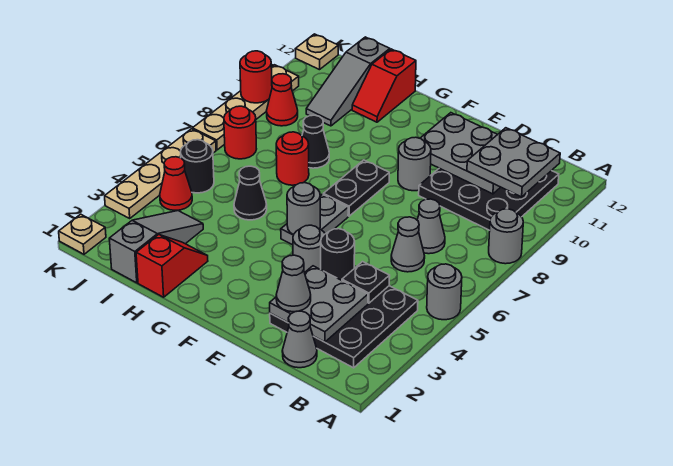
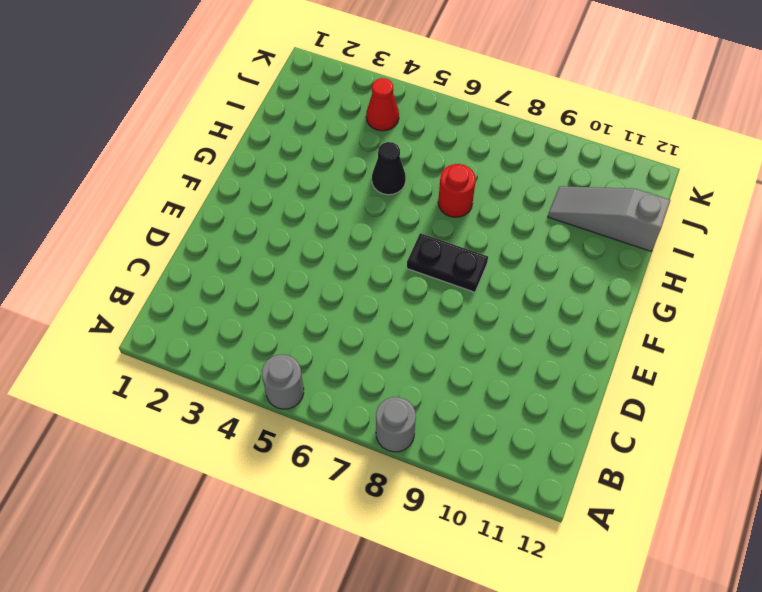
none -> black 3x3 plate [270,286,418,368]
none -> black 3x3 plate [419,168,559,230]
none -> grey 1x1 cone [282,311,317,368]
none -> grey 1x1 cone [391,217,425,272]

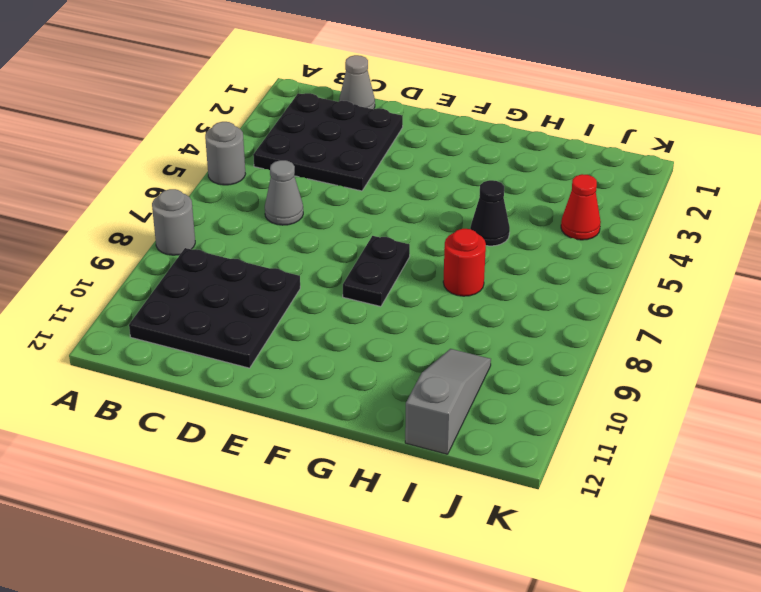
none -> grey 1x1 cone [417,199,445,254]
none -> grey 1x1 round brick [293,225,325,273]
none -> grey 1x1 round brick [398,137,431,191]
none -> grey 1x2 plate [281,194,348,245]

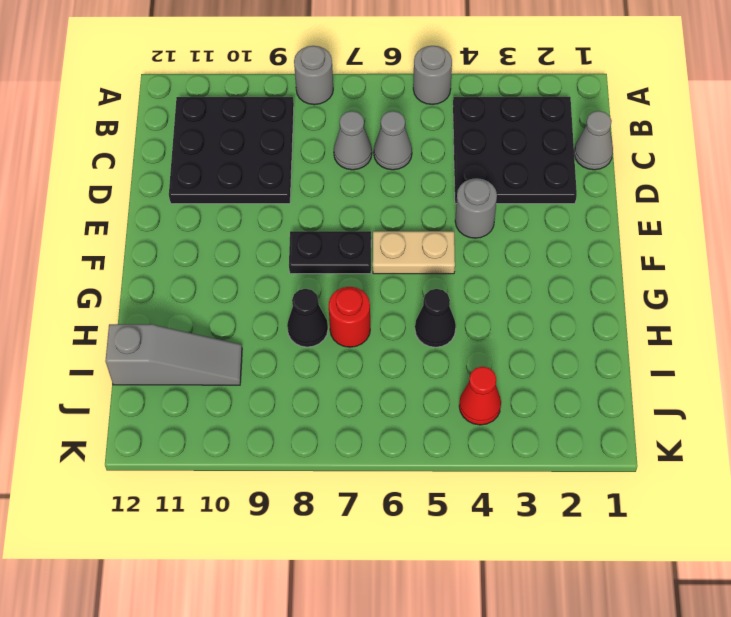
tan 1x2 plate [373,231,455,274] -> grey 1x2 plate [281,194,348,245]
none -> grey 1x1 round brick [398,137,431,191]
none -> red 1x2 slope [136,235,208,297]
none -> red 1x2 slope [352,49,416,122]
none -> grey 1x3 slope [109,211,203,283]

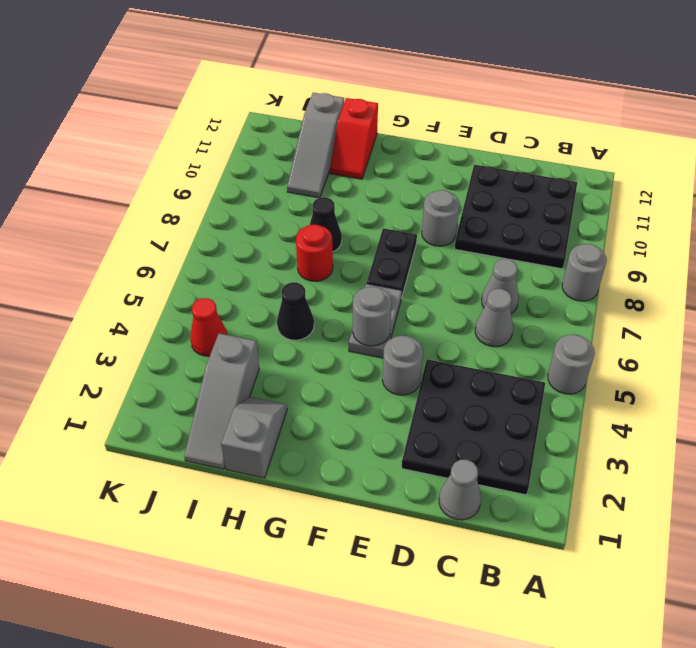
grey 1x2 slope [221,397,287,478] -> red 1x2 slope [136,235,208,297]
grey 1x3 slope [184,334,259,469] -> grey 1x3 slope turned to [109,211,203,283]
none -> black 1x1 round brick [181,140,214,193]
none -> red 1x1 round brick [224,106,256,159]
none -> red 1x1 cone [266,74,298,126]
none -> tan 1x1 plate [59,214,106,254]

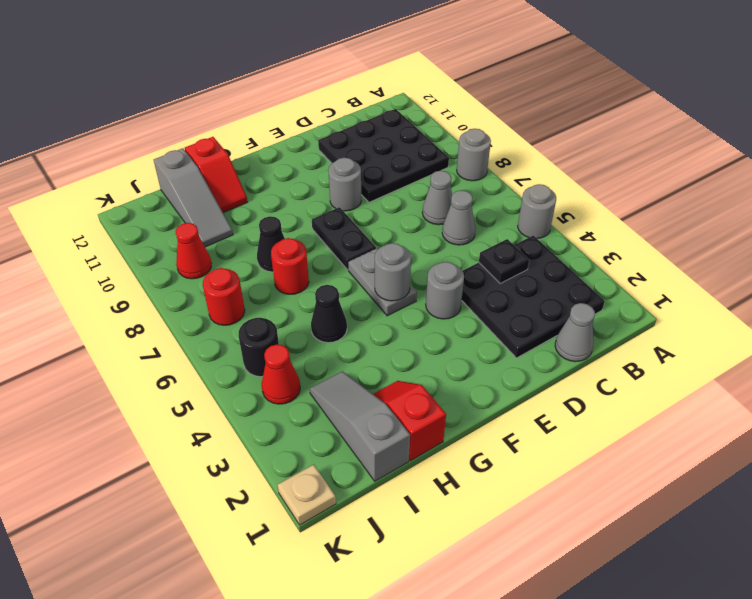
none -> tan 1x4 plate [105,129,216,218]
none -> tan 1x4 plate [192,65,299,150]
none -> tan 1x1 plate [295,34,338,70]
none -> grey 2x2 plate [270,266,368,342]

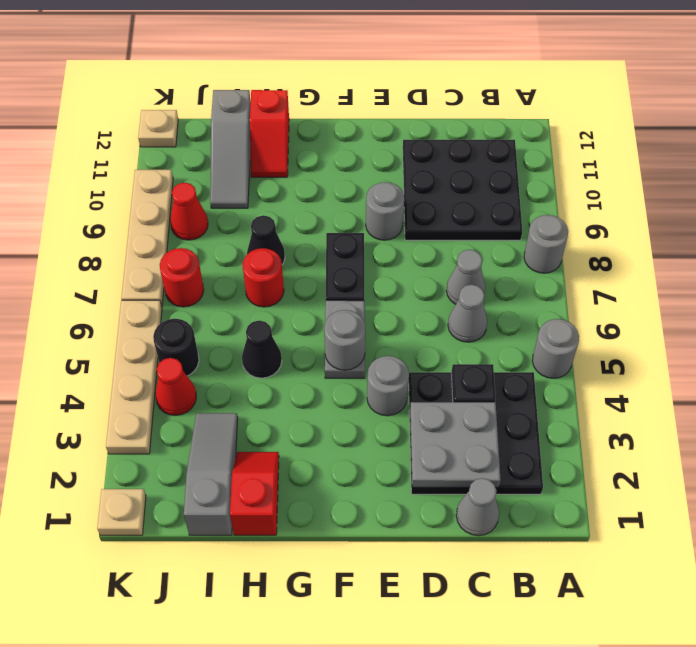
none -> grey 2x3 plate [420,113,500,194]
none -> black 1x1 round brick [321,229,355,280]
none -> red 1x1 round brick [240,51,272,103]
none -> grey 2x2 plate [467,128,560,197]

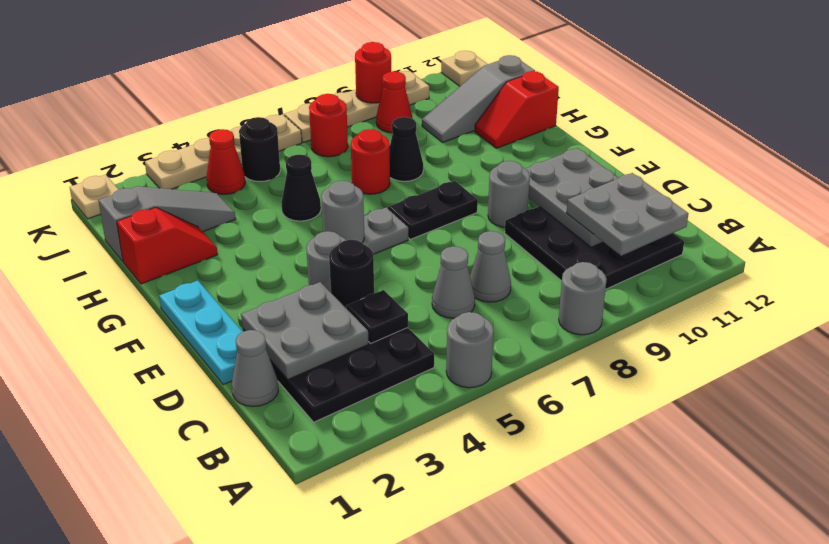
cyan 1x3 plate [159,281,243,385] -> none
none -> grey 1x1 cone [276,255,311,312]

